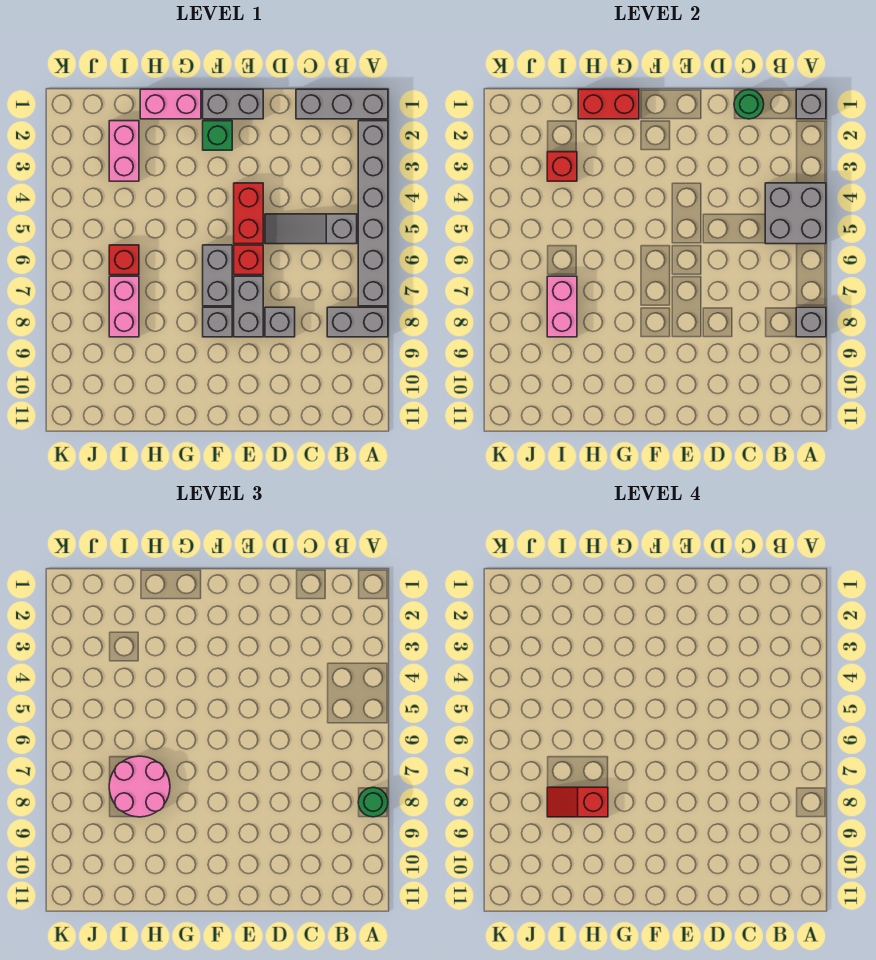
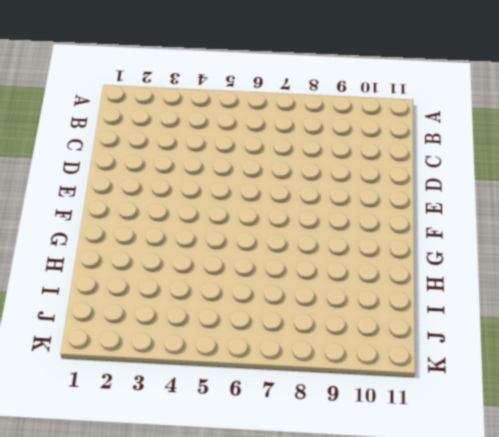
none -> grey 1x3 brick [296,89,388,119]
none -> grey 1x6 brick [358,121,388,306]
none -> grey 1x2 brick [327,307,388,337]

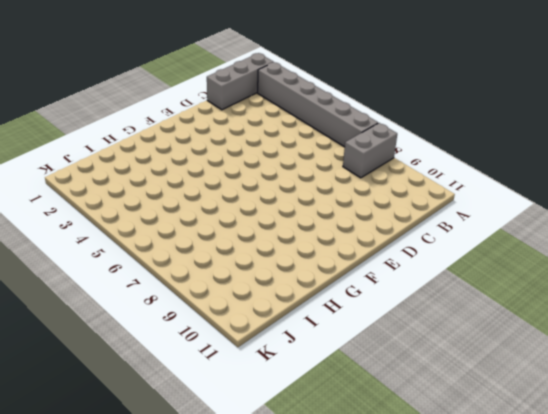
none -> grey 1x3 slope [265,214,357,244]
none -> grey 1x1 brick [265,307,295,337]
none -> grey 1x2 brick [203,89,263,119]

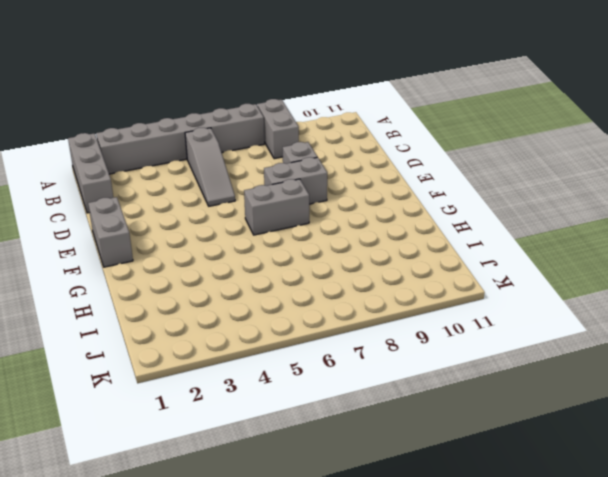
none -> red 1x2 brick [234,183,263,244]
none -> red 1x1 brick [234,245,263,275]
none -> green 1x1 brick [203,121,232,150]

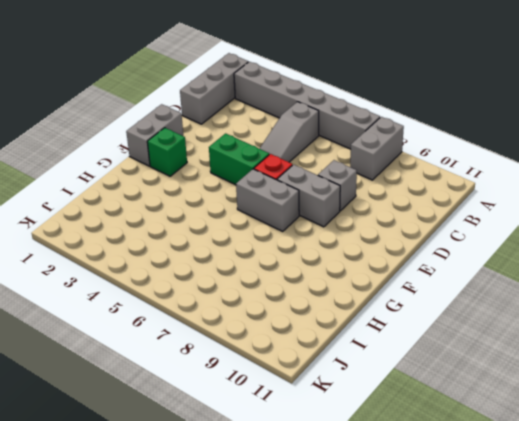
green 1x2 brick [209,133,269,185] -> red 1x2 brick [234,183,263,244]
none -> grey 1x1 brick [203,307,232,337]
none -> pink 1x2 brick [140,89,201,119]
none -> pink 1x2 brick [109,121,139,181]

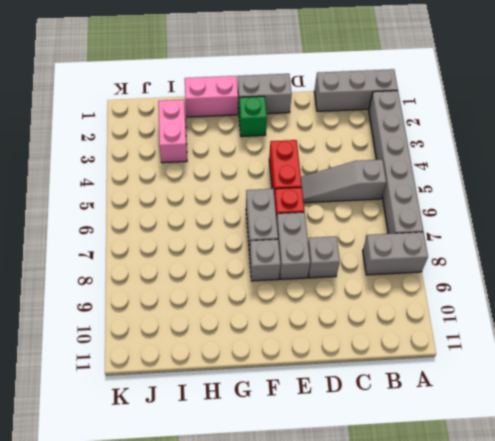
none -> red 1x1 brick [109,245,139,275]
none -> pink 1x2 brick [109,276,139,337]
none -> grey 1x1 brick [796,89,826,119]

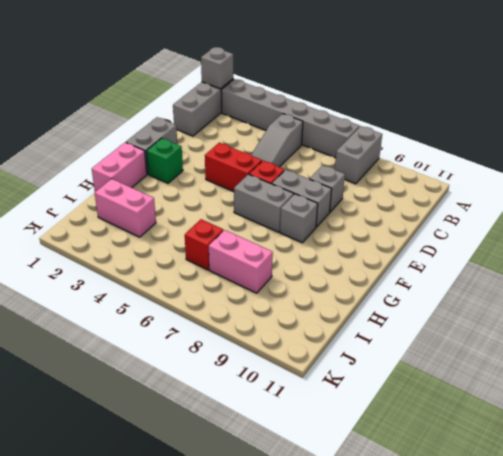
none -> grey 2x2 brick [765,183,826,244]
none -> grey 1x1 brick [796,307,826,337]
none -> green 1x1 round brick [734,90,764,119]

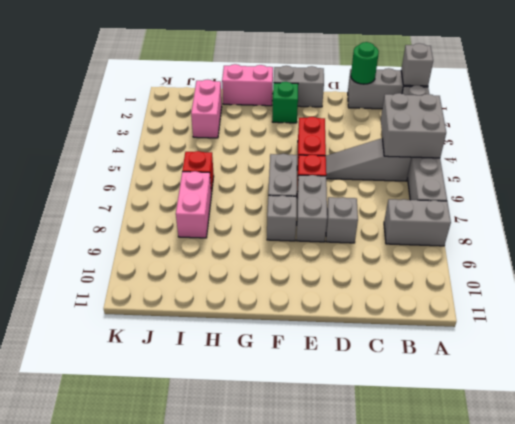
none -> grey 1x1 brick [796,307,826,337]
none -> red 1x2 brick [578,89,639,119]
none -> red 1x1 brick [547,152,577,181]

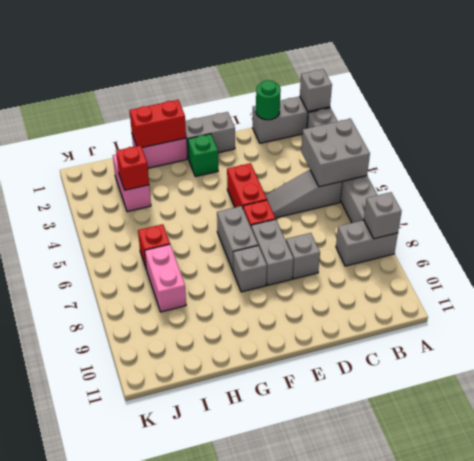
none -> pink 1x2 brick [547,276,577,337]
none -> green 1x1 round brick [358,787,388,817]
none -> pink 2x2 round brick [109,756,170,817]

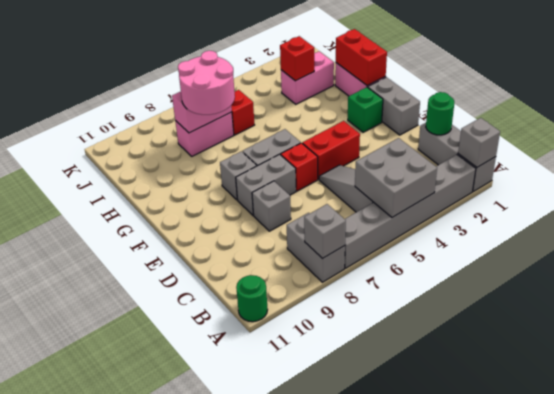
green 1x1 round brick [236,275,268,322] -> green 1x1 round brick moved to [358,787,388,817]
none -> red 1x2 slope [547,787,608,817]

